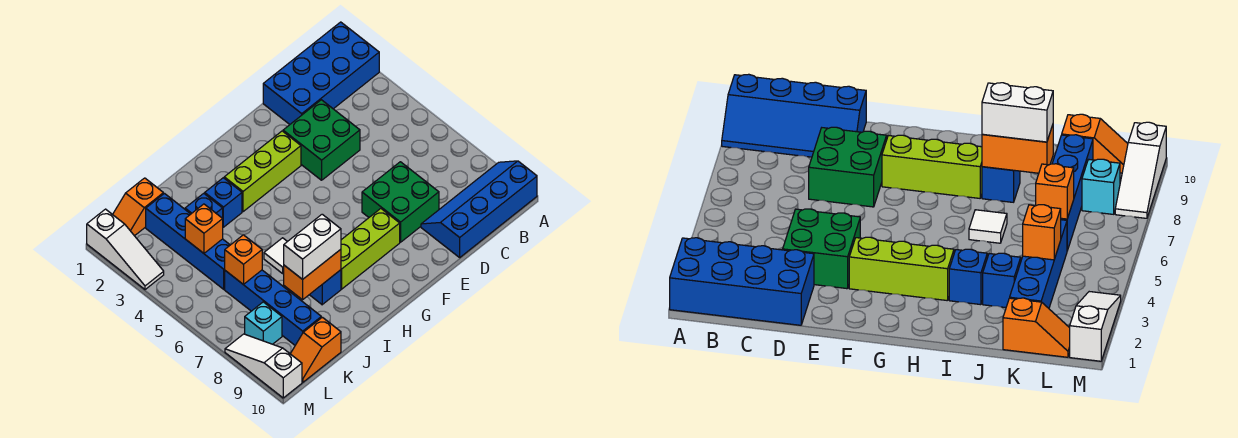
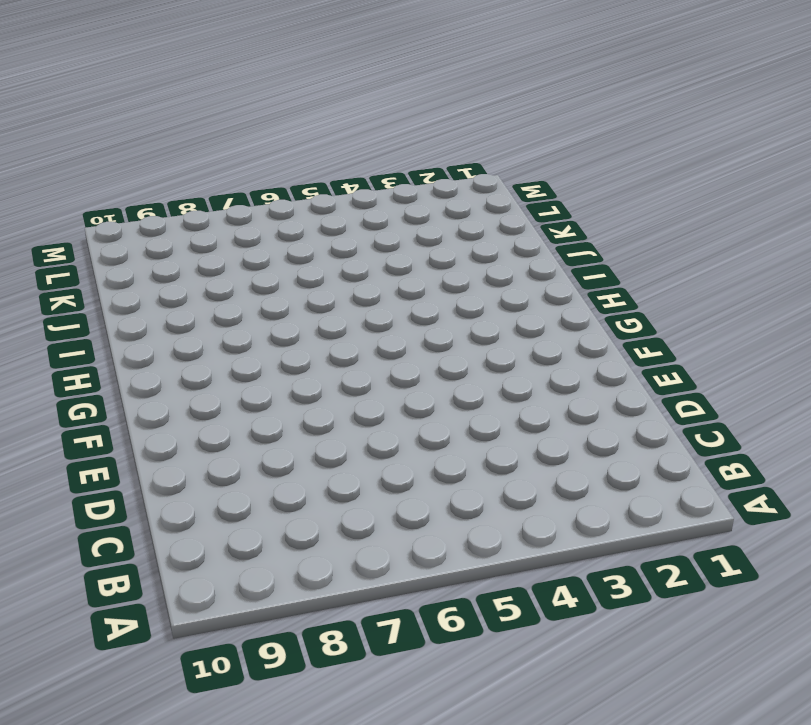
none -> blue 2x4 brick [263,22,379,124]
none -> blue 2x4 slope [421,161,537,257]
none -> green 2x2 brick [283,100,360,180]

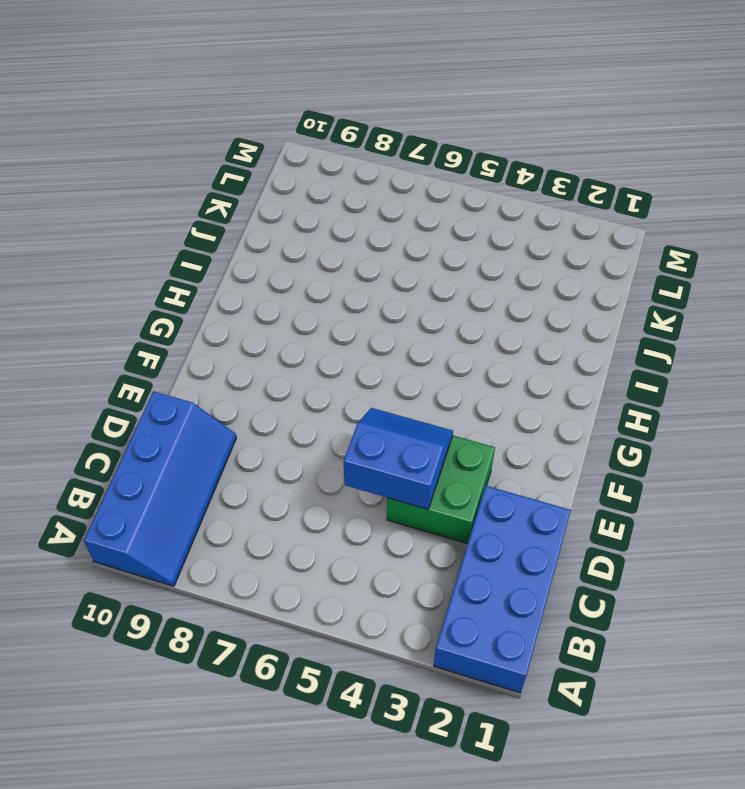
blue 2x2 slope [344,408,453,509] -> none
none -> green 2x2 brick [362,162,439,242]
none -> lime 1x3 brick [224,131,301,212]
none -> lime 1x3 brick [341,209,400,289]

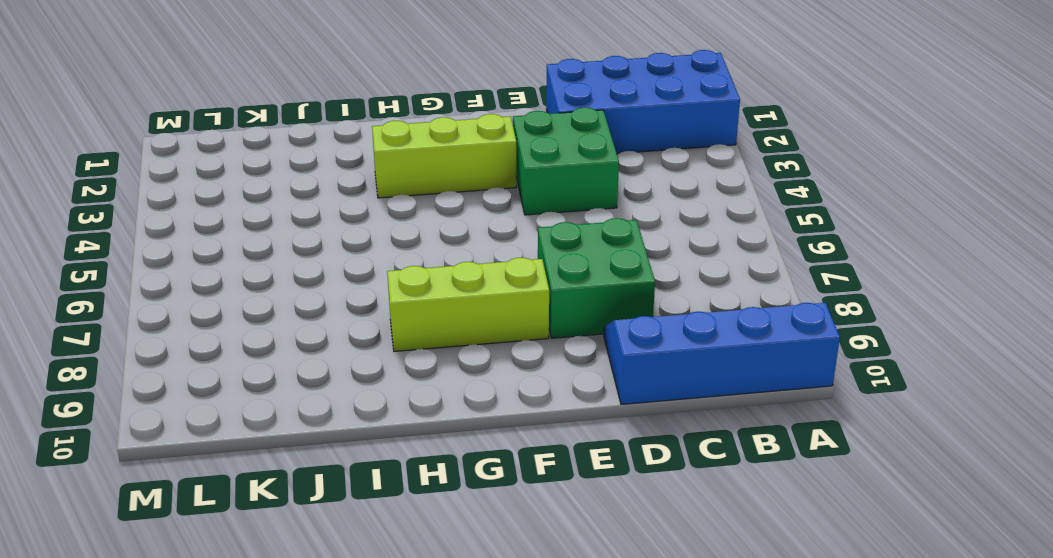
none -> blue 1x1 brick [205,178,242,227]
none -> white 1x1 tile [264,238,287,273]
none -> blue 1x1 brick [310,270,341,305]

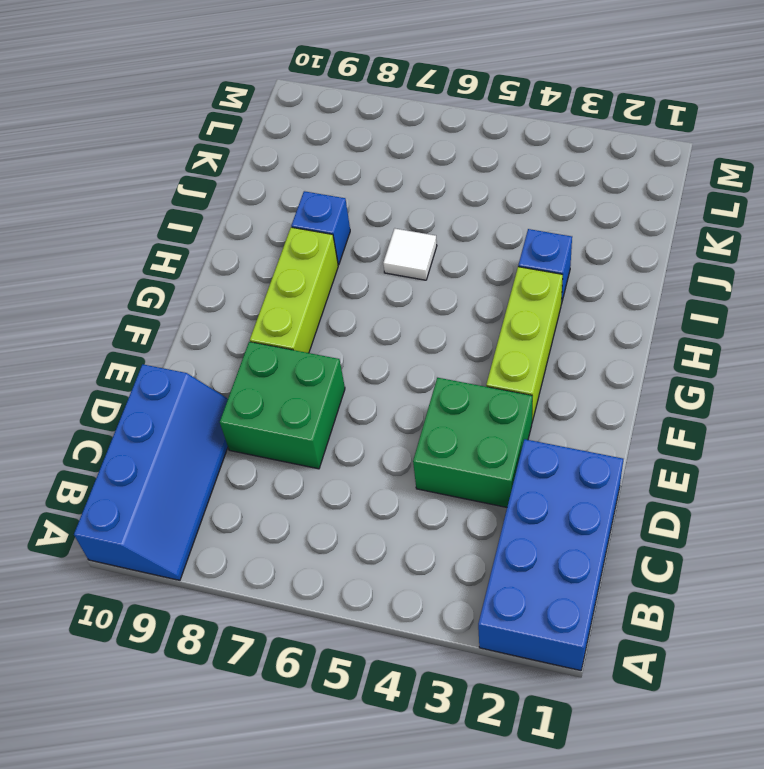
none -> blue 1x1 brick [185,193,223,218]
none -> orange 1x2 slope [113,178,163,236]
none -> blue 1x4 brick [146,194,230,289]

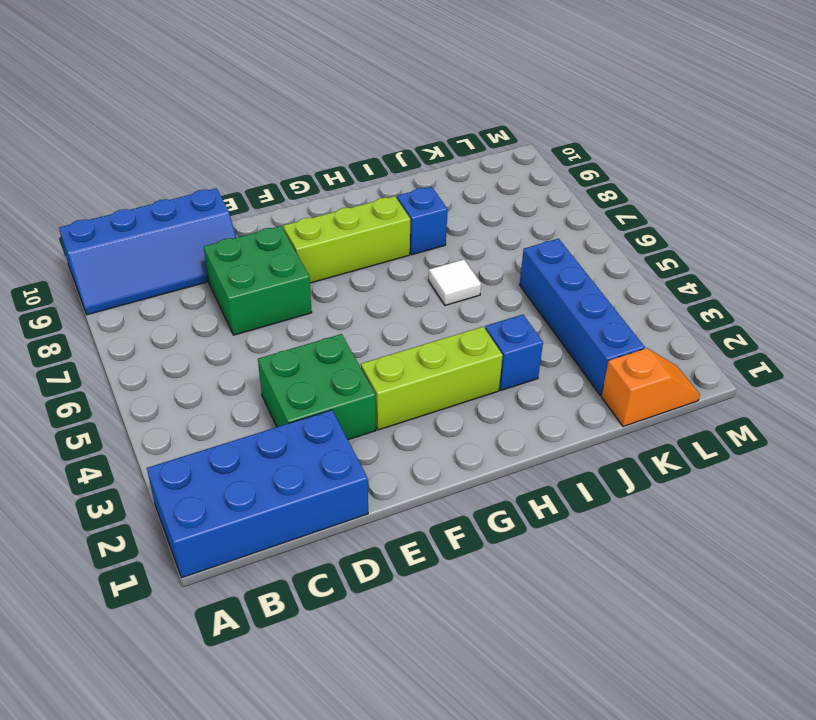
none -> blue 1x1 brick [185,193,223,218]
none -> blue 1x4 brick [225,270,321,345]
none -> orange 1x2 slope [290,317,341,382]

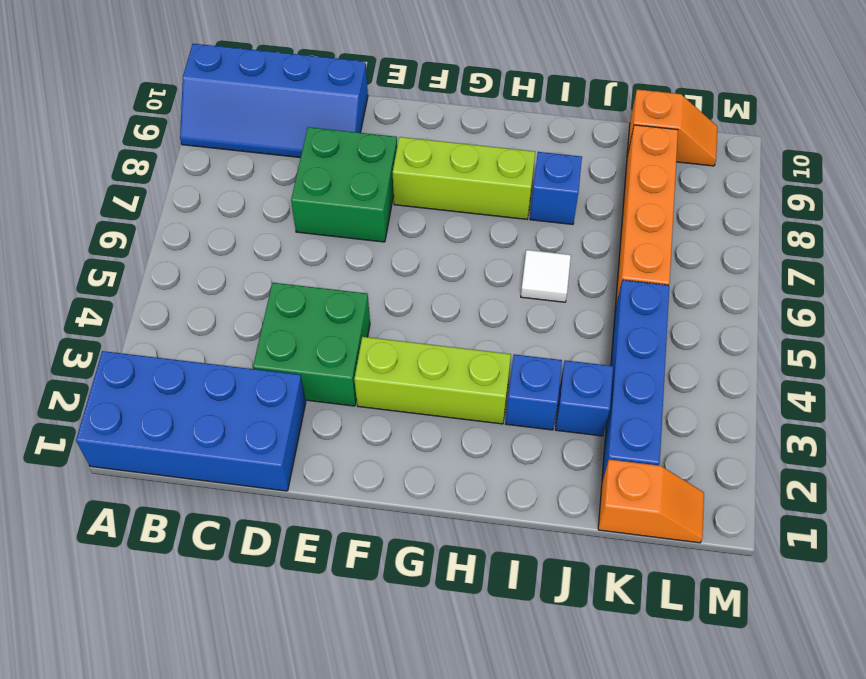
orange 1x4 brick [616,125,678,304] -> blue 1x4 brick [225,270,321,345]
none -> cyan 1x1 brick [245,302,282,344]
none -> white 1x3 slope [87,209,164,290]
none -> white 1x3 slope [225,334,302,398]

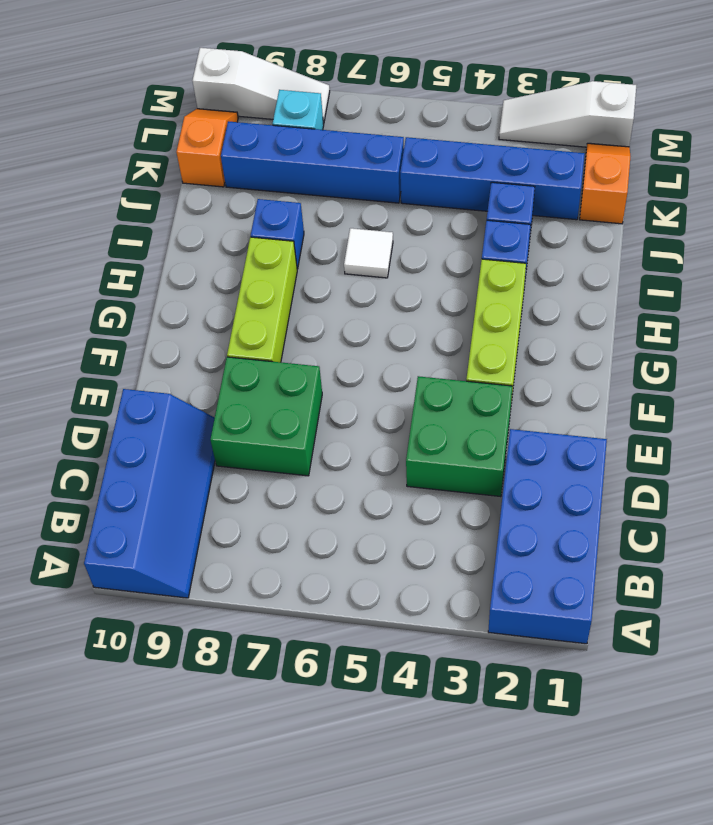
none -> orange 1x2 brick [284,249,341,300]
none -> orange 1x1 brick [185,204,223,253]
none -> orange 1x1 brick [225,235,262,285]

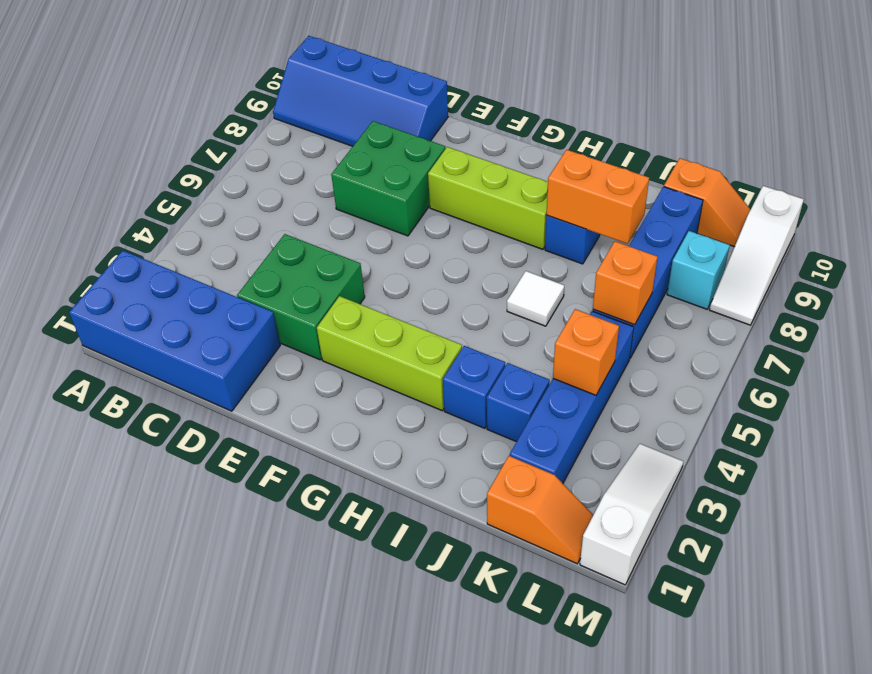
none -> white 1x2 brick [284,214,341,279]

